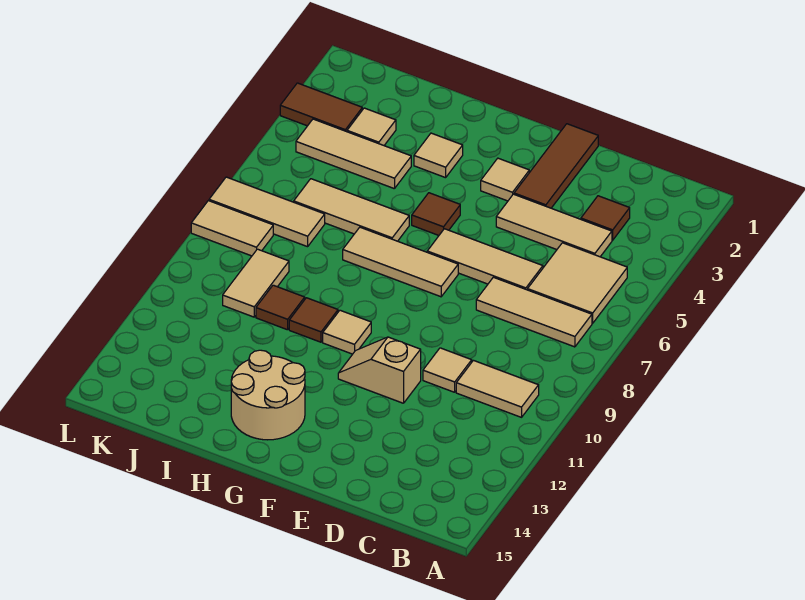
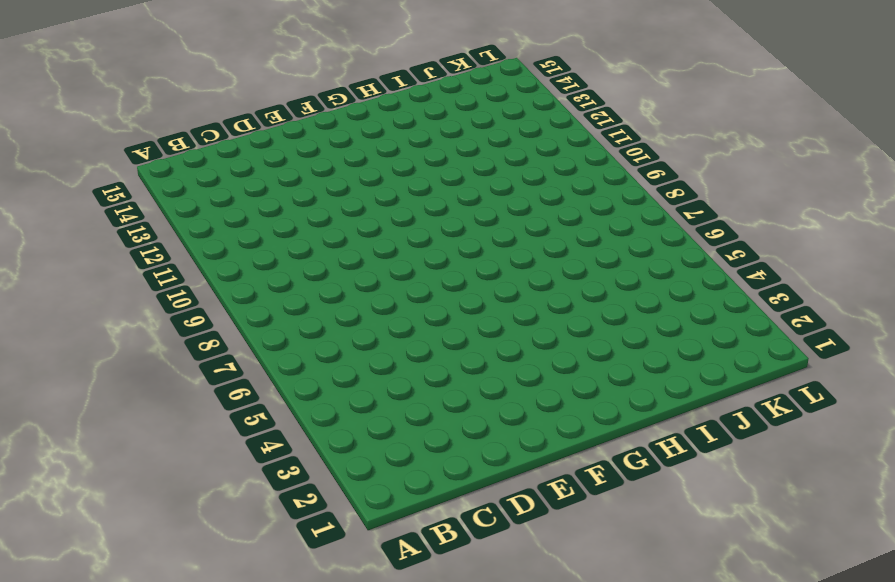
none -> tan 2x2 tile [528,243,627,323]
none -> tan 1x3 tile [476,277,592,347]
none -> tan 1x2 tile [456,360,539,417]

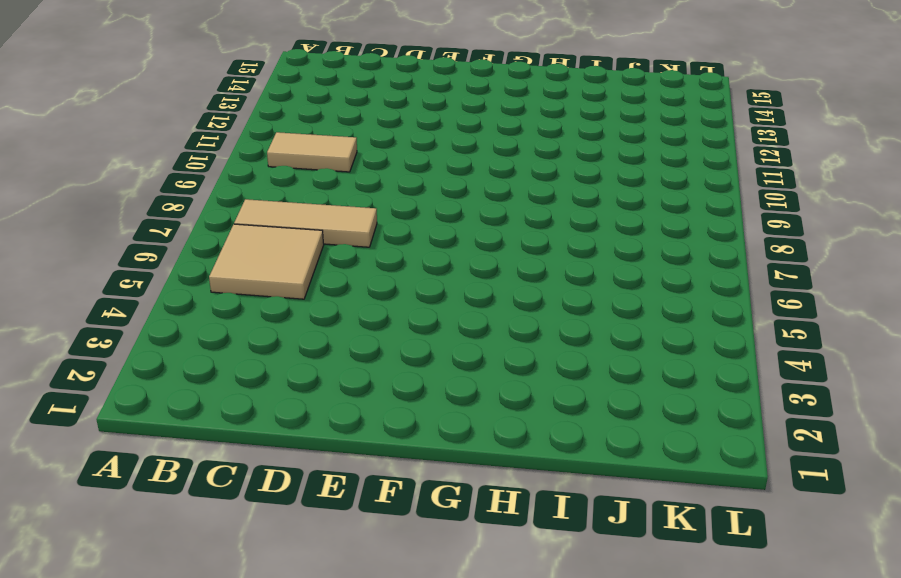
none -> brown 1x1 tile [581,196,630,240]
none -> tan 1x3 tile [496,194,612,257]
none -> tan 1x3 tile [427,229,543,290]

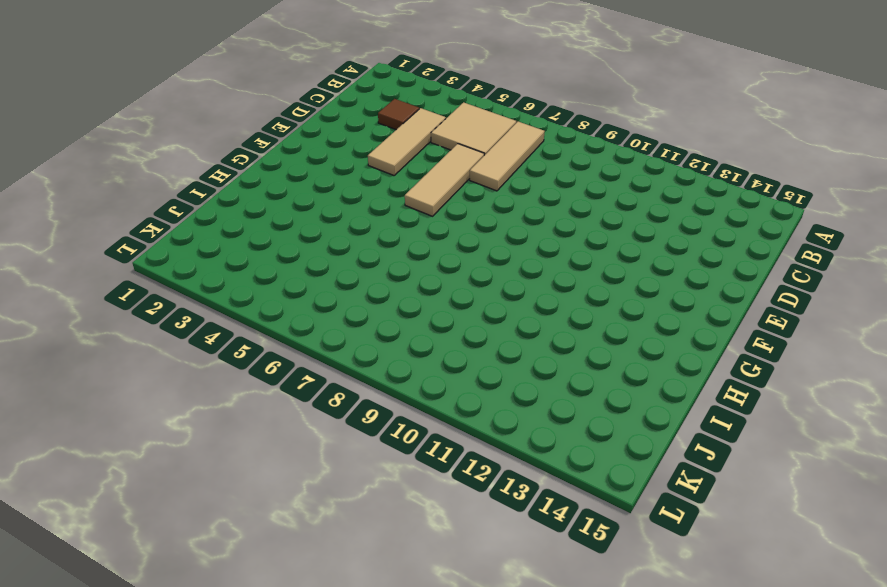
none -> tan 1x2 tile [456,360,539,417]
none -> tan 1x1 tile [423,348,472,392]
none -> brown 1x3 tile [514,124,598,208]

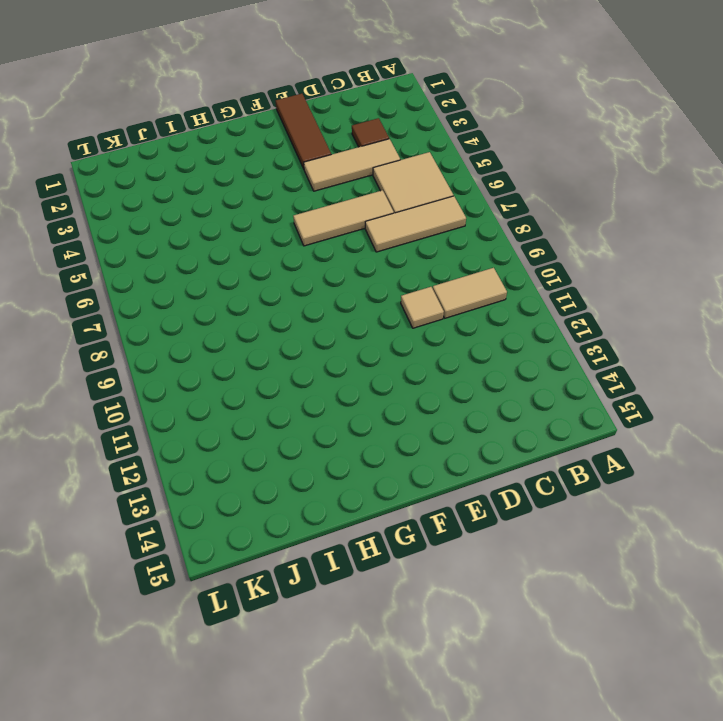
none -> tan 1x2 slope [338,337,421,403]
none -> tan 1x1 tile [481,158,529,201]
none -> tan 1x3 tile [343,227,458,297]

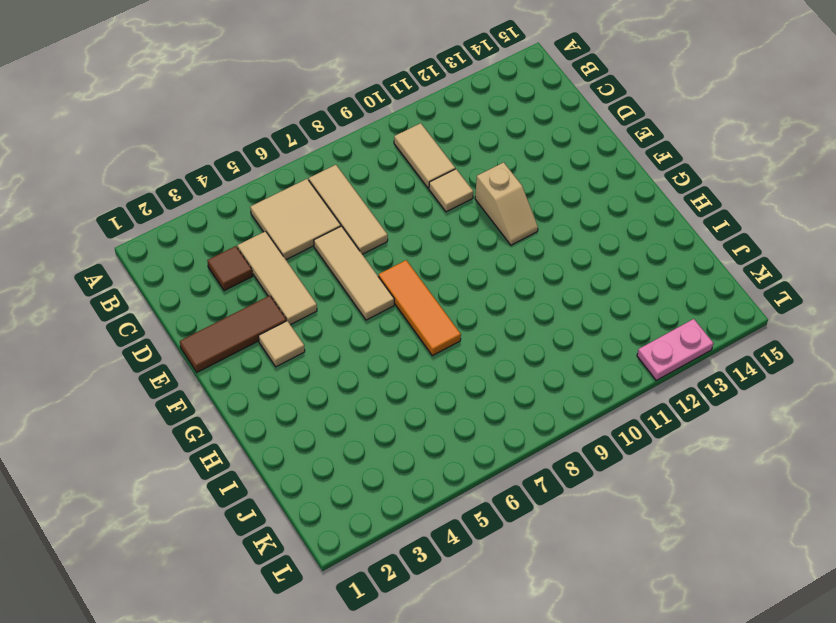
orange 1x3 tile [378,260,461,356] -> tan 1x3 tile [343,227,458,297]
pink 1x2 plate [637,319,713,380] -> none
none -> brown 1x1 tile [412,193,460,235]
none -> tan 1x1 tile [323,310,371,354]
none -> tan 2x2 round brick [231,350,305,440]

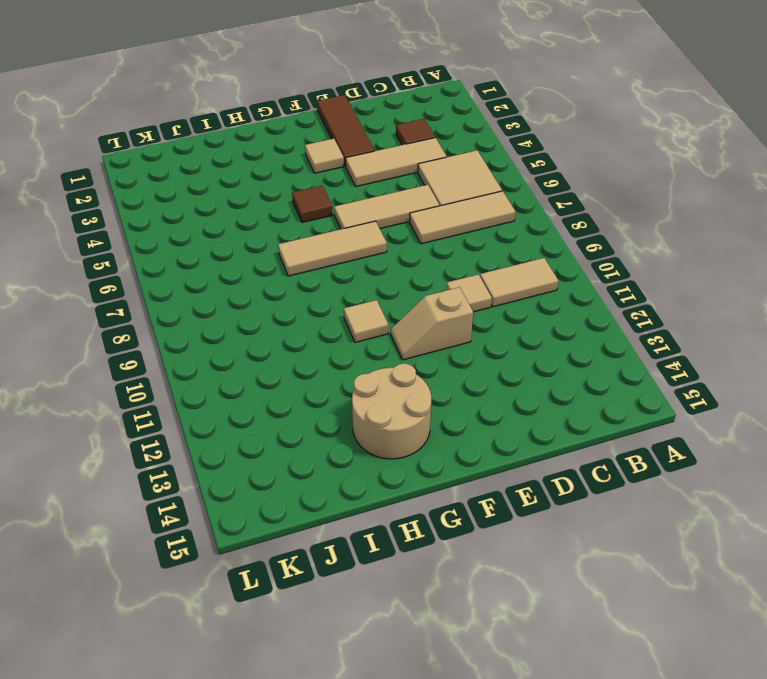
none -> tan 1x1 tile [414,133,463,178]
none -> tan 1x3 tile [294,179,409,241]
none -> brown 1x1 tile [289,298,338,342]

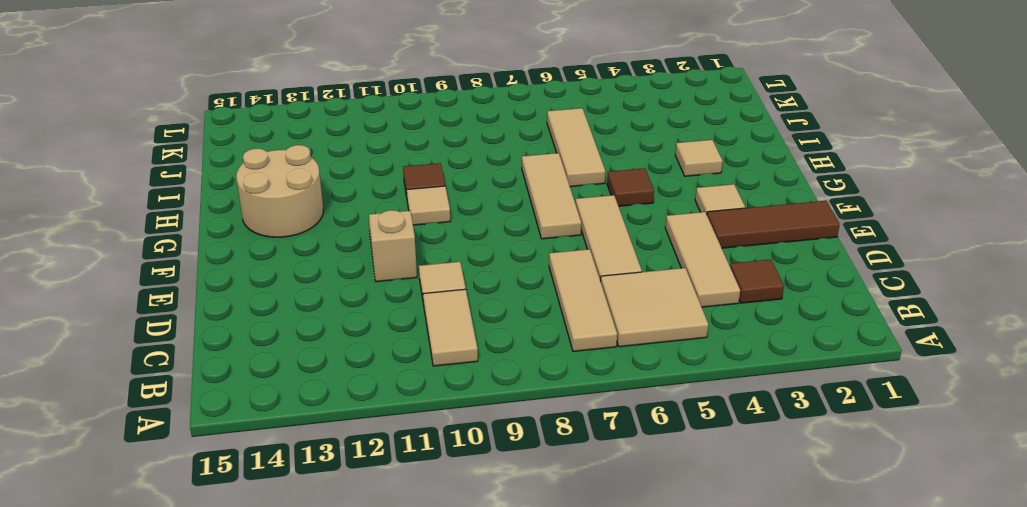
none -> tan 1x3 tile [296,119,411,189]
none -> brown 1x1 tile [256,285,305,330]
none -> tan 1x1 tile [347,108,396,145]

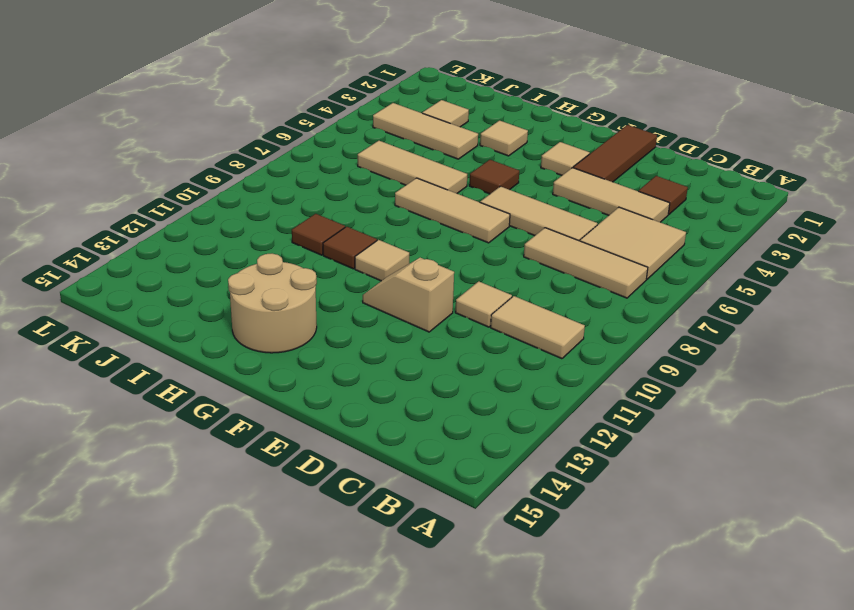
none -> tan 1x3 tile [209,177,325,247]
none -> tan 1x2 tile [223,249,289,317]
none -> brown 1x2 tile [280,83,362,132]

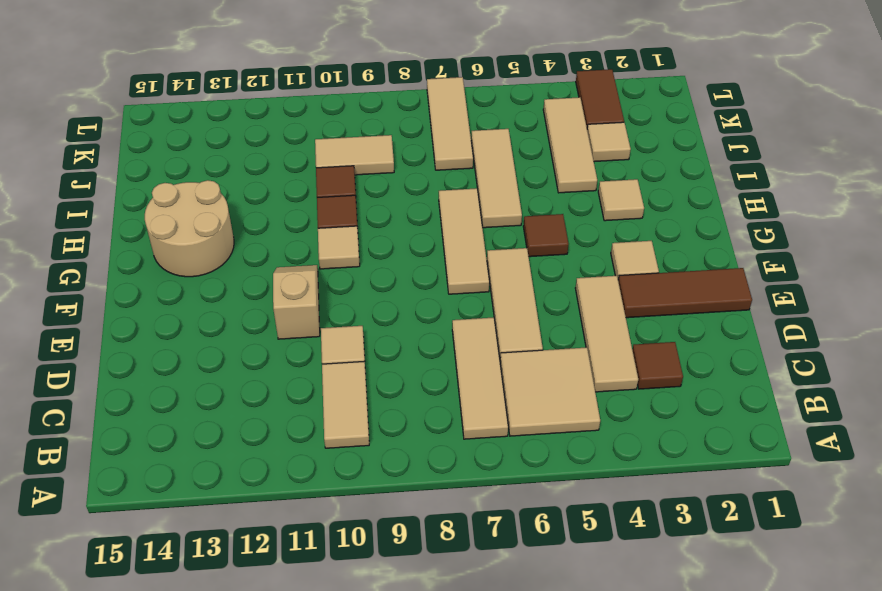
none -> tan 1x2 tile [191,201,273,256]

